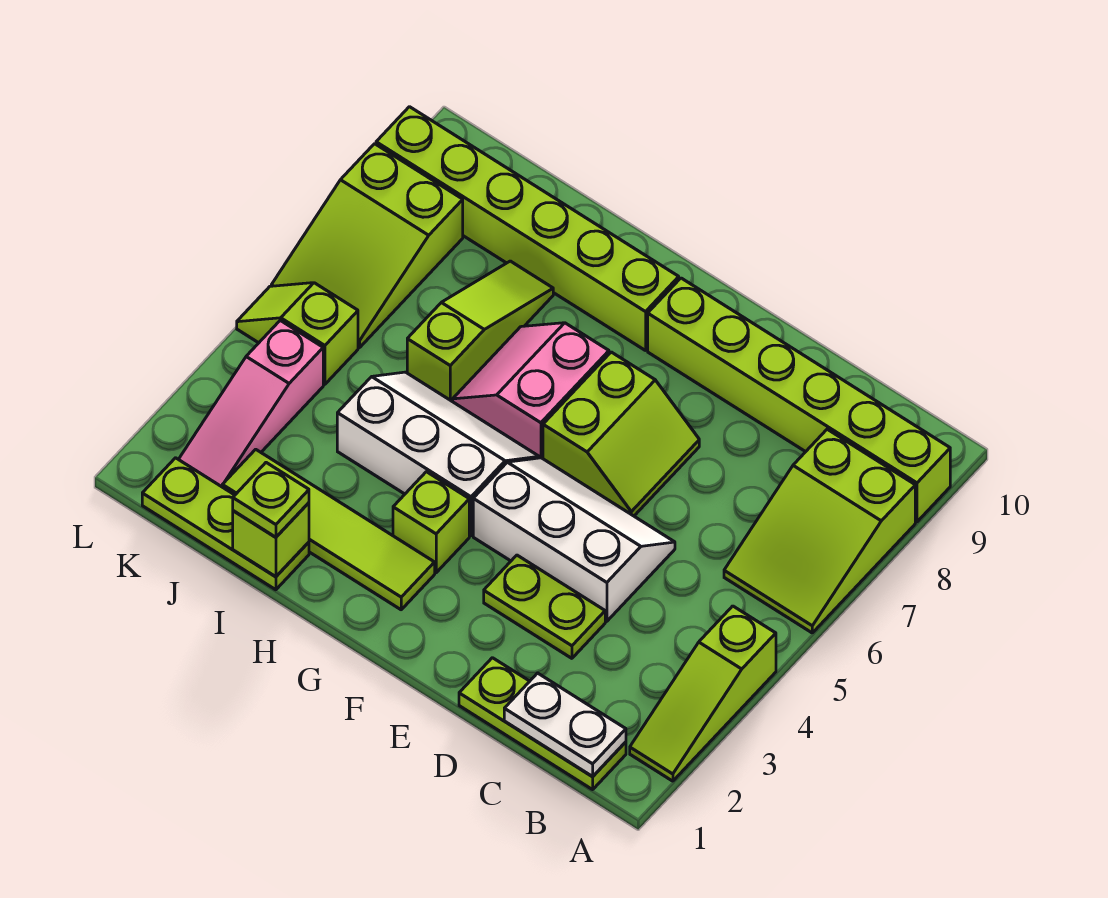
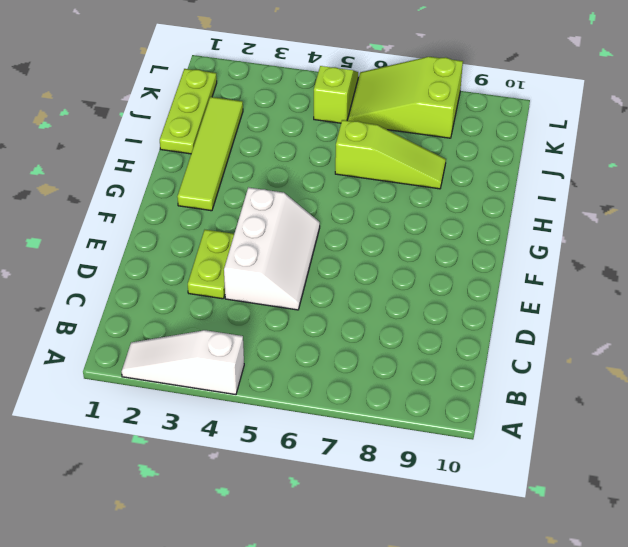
white 1x3 slope [122,330,244,395] -> lime 1x3 slope [630,606,776,781]
none -> lime 2x3 slope [724,429,915,633]
none -> lime 1x6 brick [648,278,950,522]
none -> lime 1x3 plate [459,658,626,790]

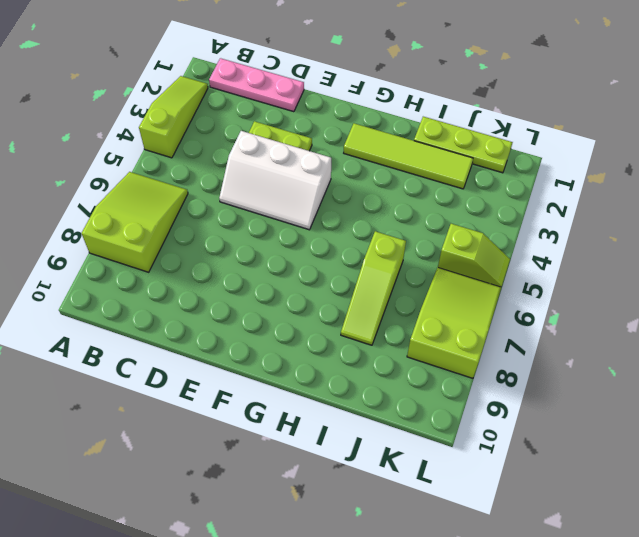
pink 1x3 plate [209,58,304,112] -> lime 1x3 plate [459,658,626,790]
none -> lime 1x6 brick [648,278,950,522]
none -> lime 2x2 slope [543,352,699,516]
none -> lime 1x1 brick [393,472,469,573]

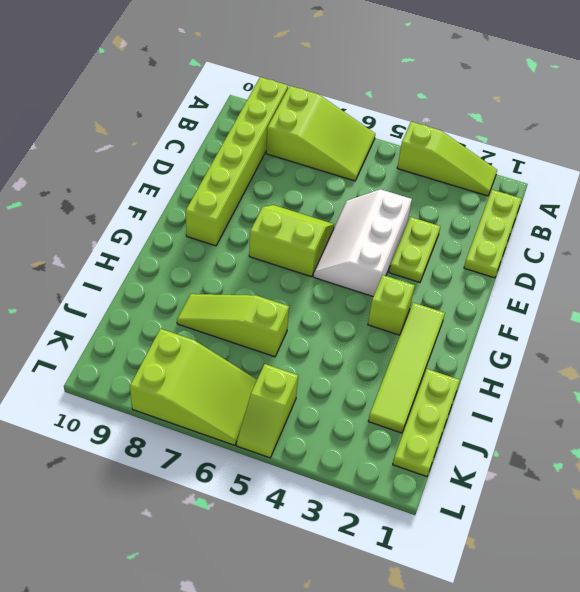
none -> white 2x3 slope [337,372,539,536]
none -> pink 2x2 slope [453,323,609,459]
none -> lime 1x6 brick [376,107,679,351]

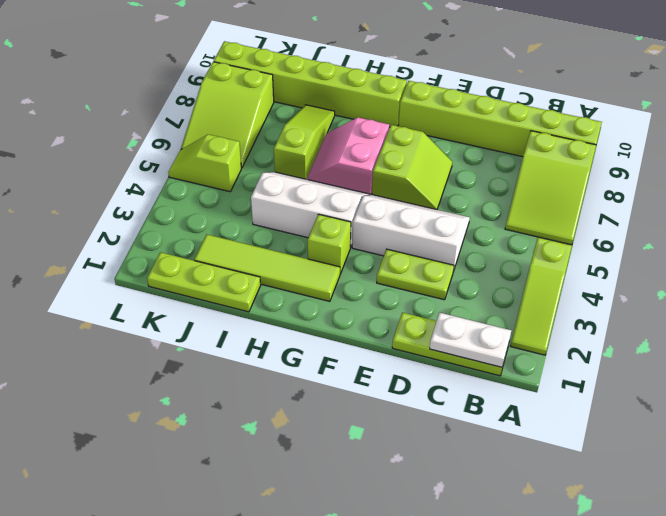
none -> pink 1x3 slope [179,320,323,487]
none -> lime 1x1 brick [233,503,309,577]
none -> lime 1x1 plate [233,463,309,537]

